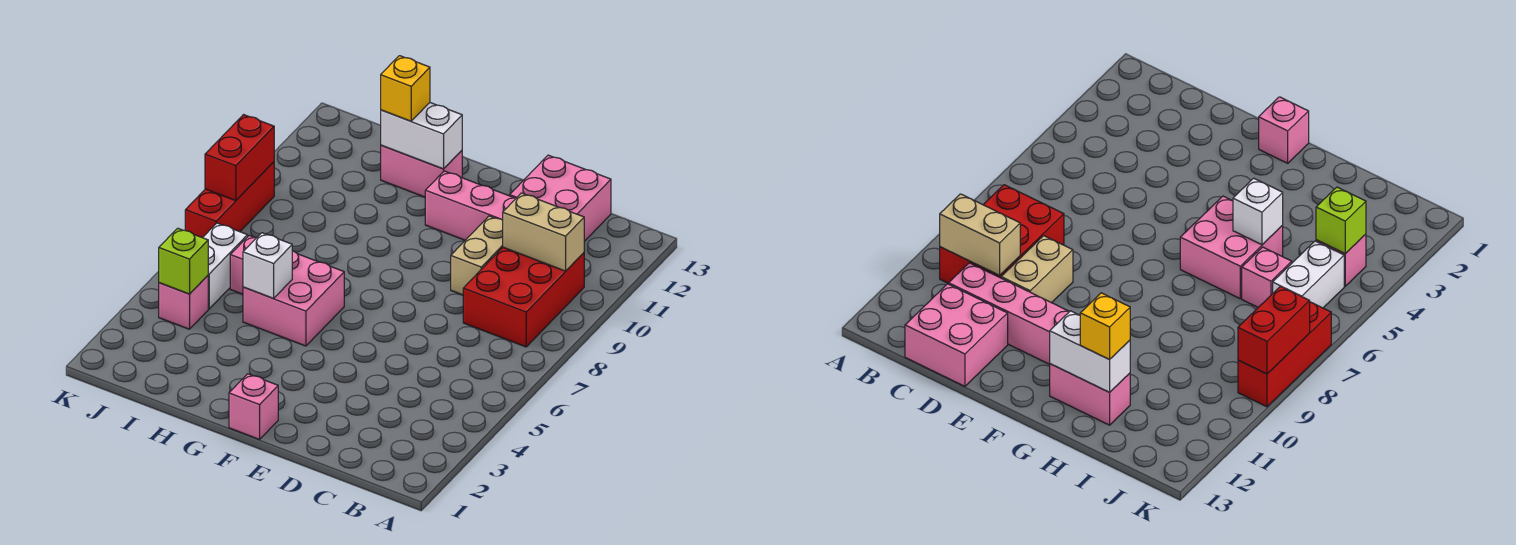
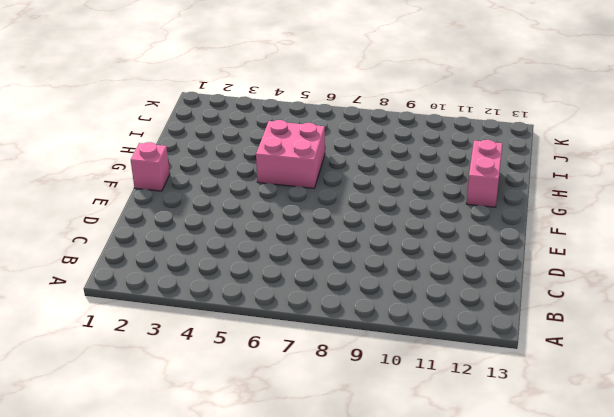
none -> red 2x3 brick [463,248,584,347]
none -> pink 1x4 brick [425,171,516,240]
none -> pink 2x2 brick [510,155,611,241]

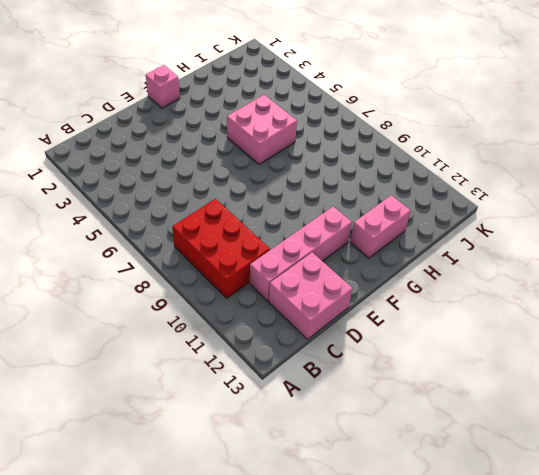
none -> tan 1x2 brick [451,216,503,295]
none -> pink 1x1 brick [230,235,256,294]
none -> pink 1x1 brick [159,276,208,329]

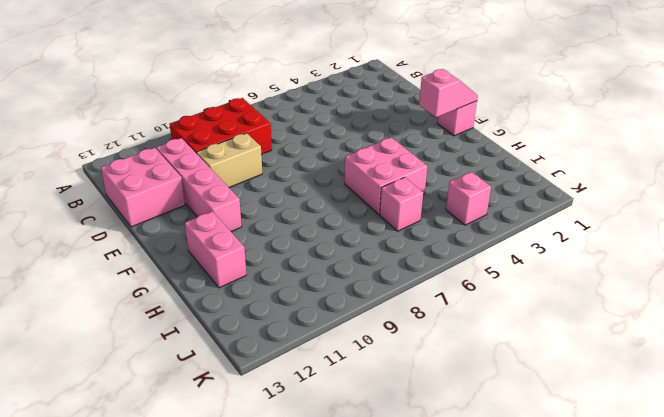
pink 1x2 slope [419,69,478,117] -> none
none -> white 1x2 brick [203,223,248,309]
none -> red 1x3 brick [185,162,274,238]
none -> tan 1x2 brick [503,193,584,271]

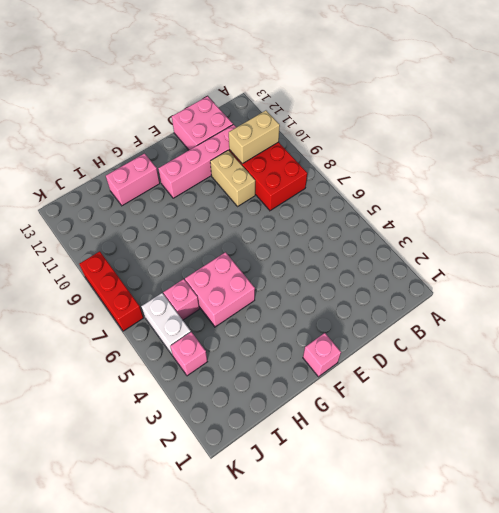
none -> white 1x2 brick [381,103,462,169]
none -> white 1x1 brick [243,233,292,298]
none -> lime 1x1 brick [159,228,208,294]

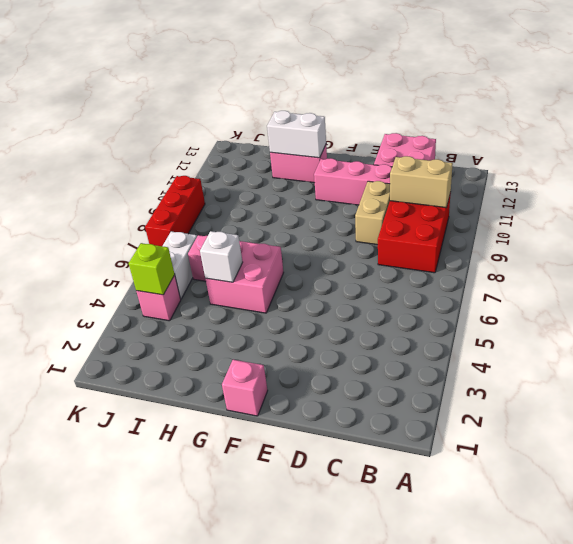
none -> red 1x2 brick [205,115,274,201]
none -> yellow 1x1 brick [381,56,430,121]

